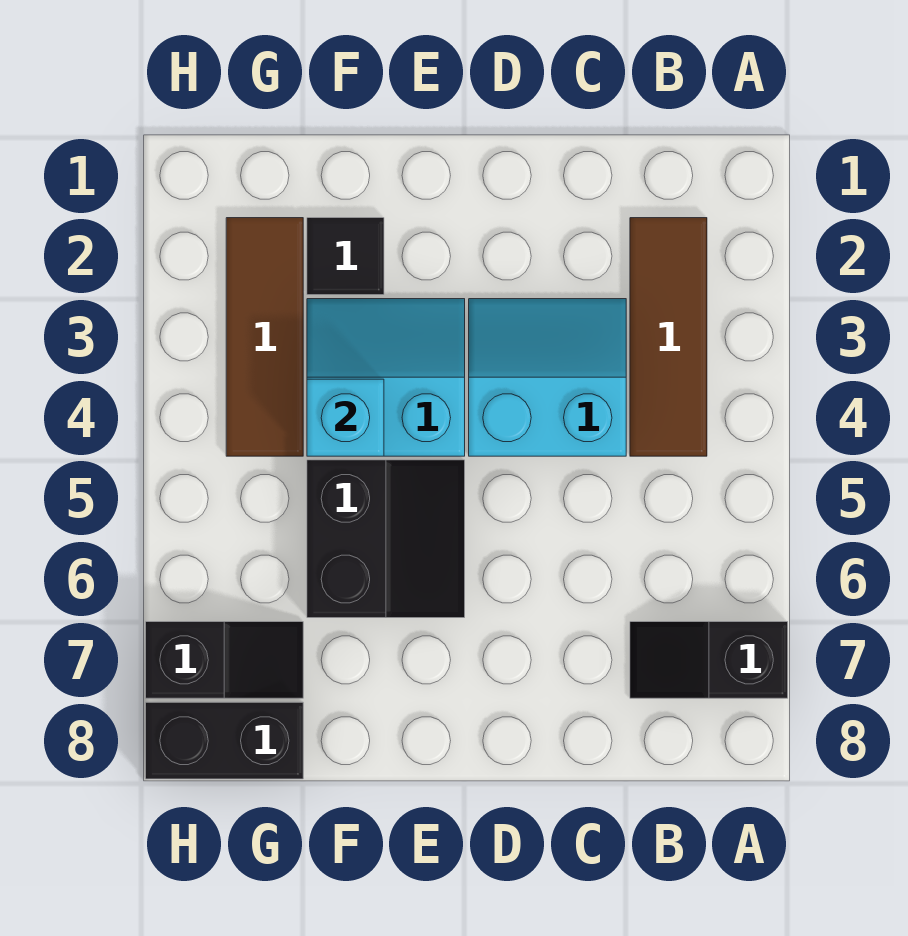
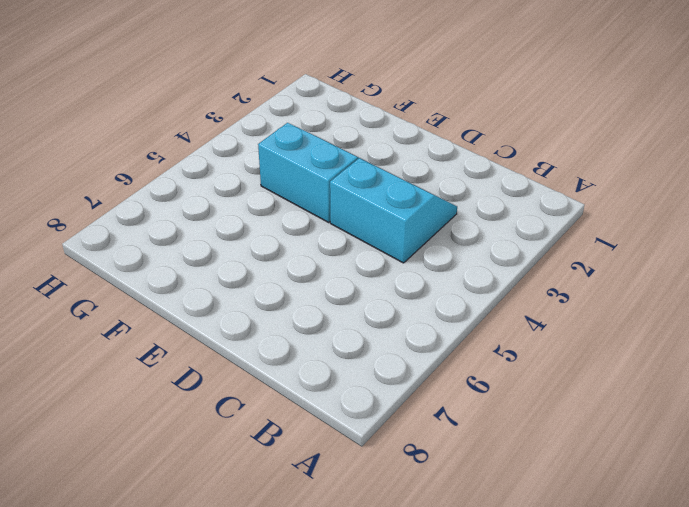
none -> black 1x2 slope [630,622,788,698]
none -> brown 1x3 tile [630,218,707,456]

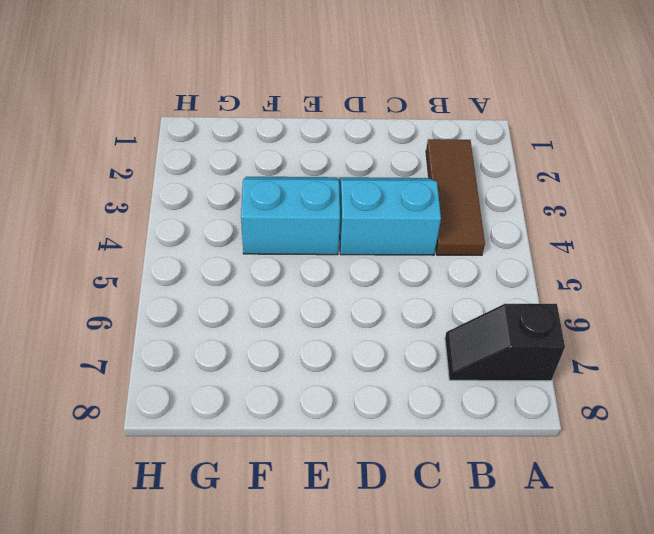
none -> black 2x2 slope [307,460,465,618]
none -> black 1x1 tile [307,218,384,295]

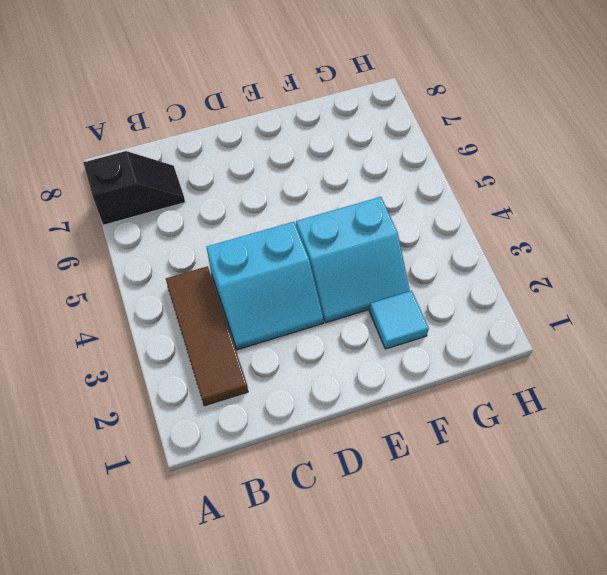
cyan 1x1 tile [369,291,429,349] -> black 1x1 tile [307,218,384,295]
none -> black 2x2 slope [307,460,465,618]
none -> brown 1x3 tile [226,218,303,456]

